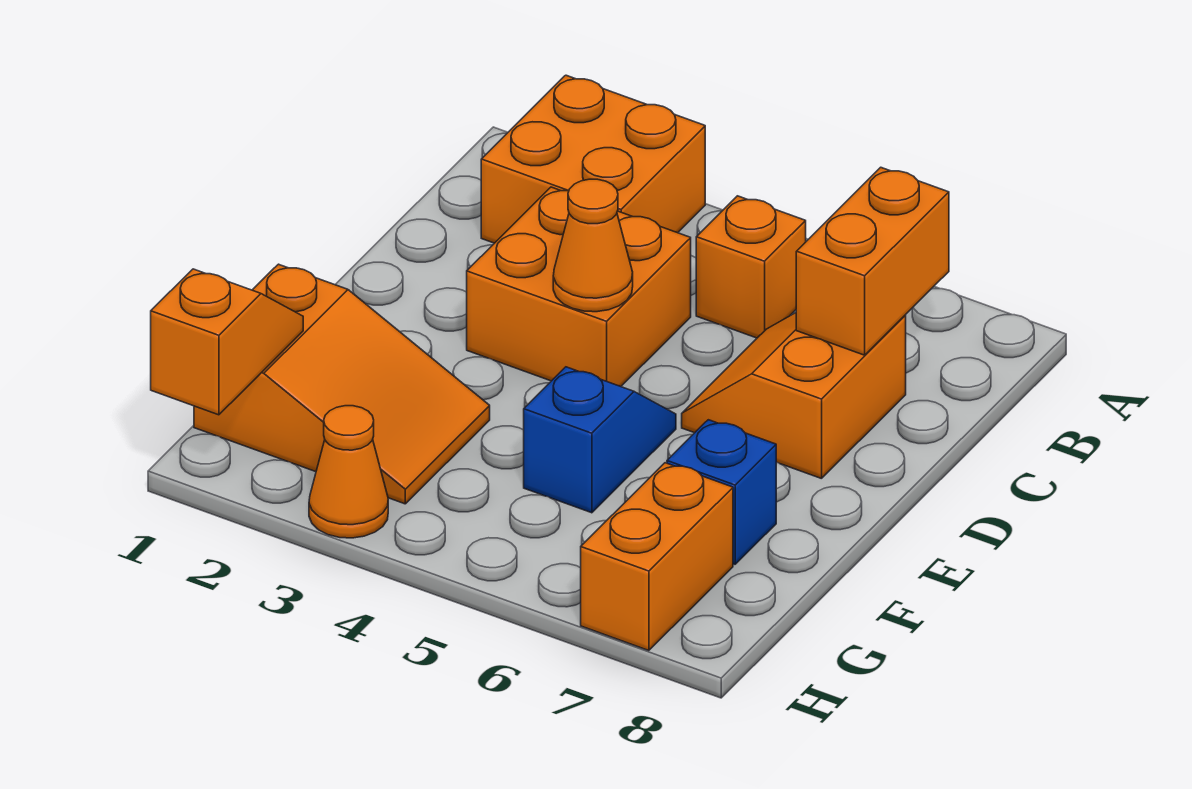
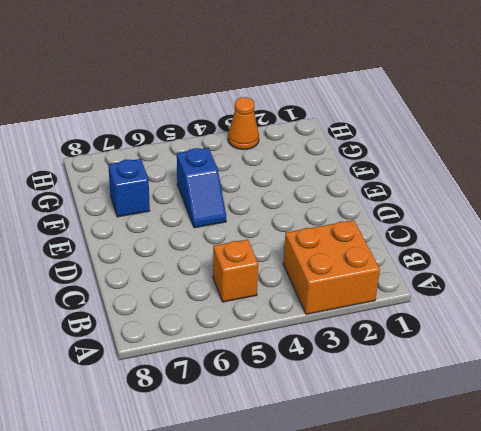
none -> orange 2x2 brick [467,187,691,387]
none -> orange 2x2 slope [682,313,906,479]
none -> orange 2x3 slope [194,264,490,504]

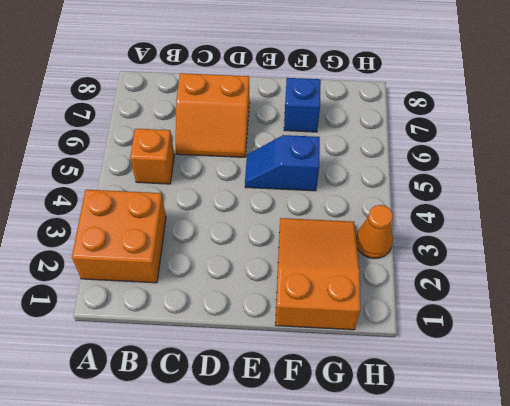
none -> orange 2x2 brick [467,187,691,387]
none -> orange 1x2 brick [581,463,733,651]
none -> orange 1x2 brick [796,167,949,355]

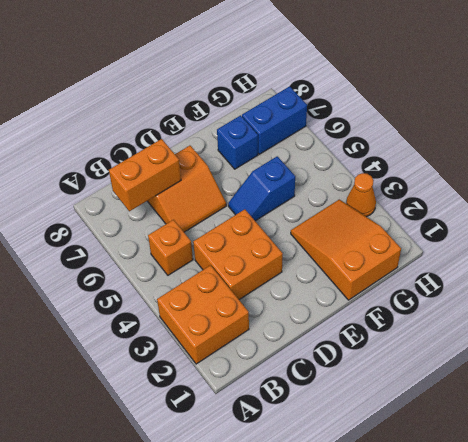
blue 1x2 brick [242,86,307,154] -> orange 1x2 brick [581,463,733,651]
none -> orange 1x1 cone [553,179,633,312]
none -> orange 1x2 slope [151,269,303,415]

